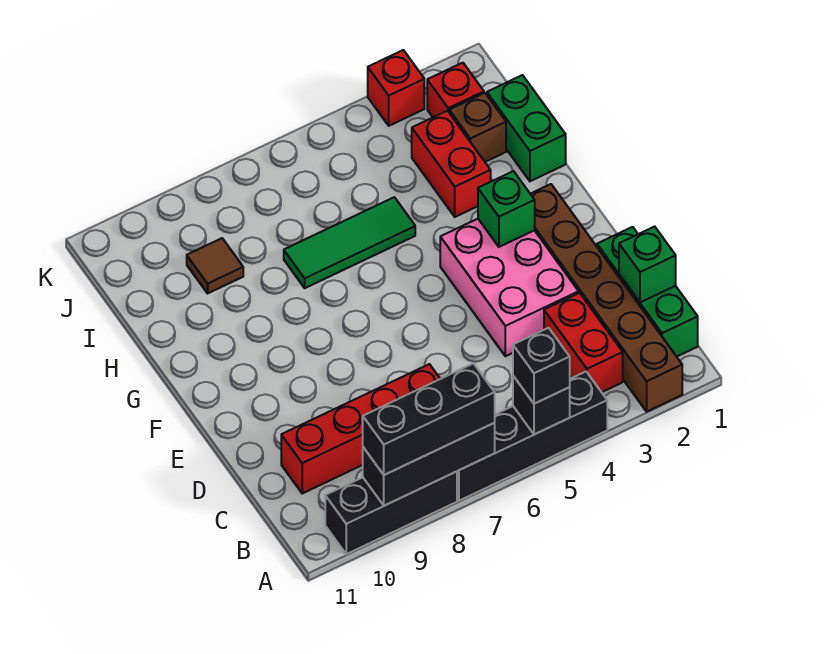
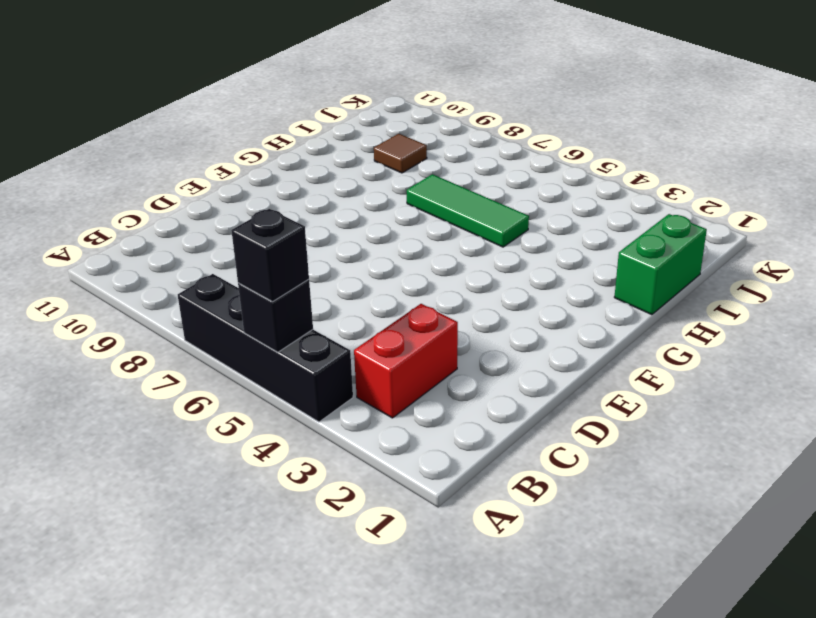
none -> brown 1x6 brick [531,184,682,412]
none -> black 1x3 brick [325,472,457,554]
none -> green 1x3 brick [597,227,698,357]

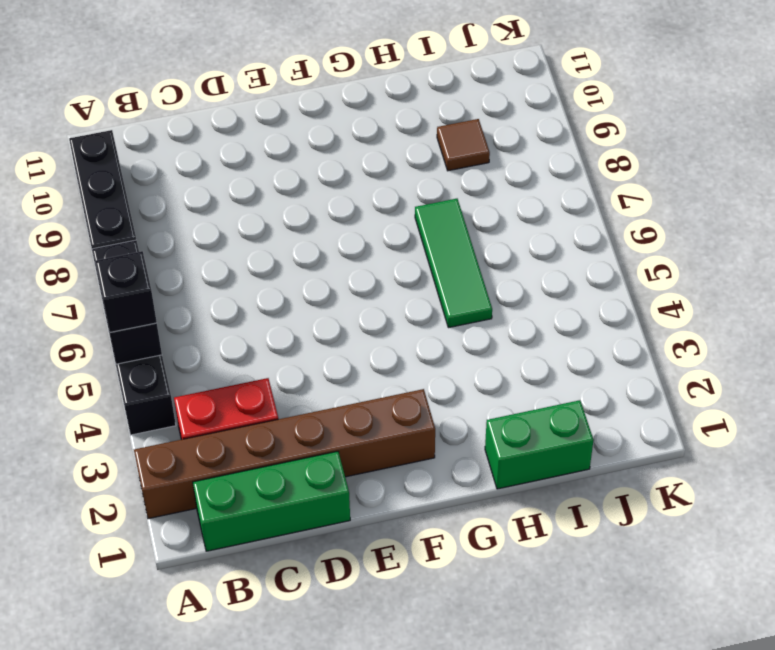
none -> red 1x4 brick [281,364,440,493]
none -> pink 2x3 brick [440,219,579,356]
none -> red 1x2 brick [412,111,491,217]

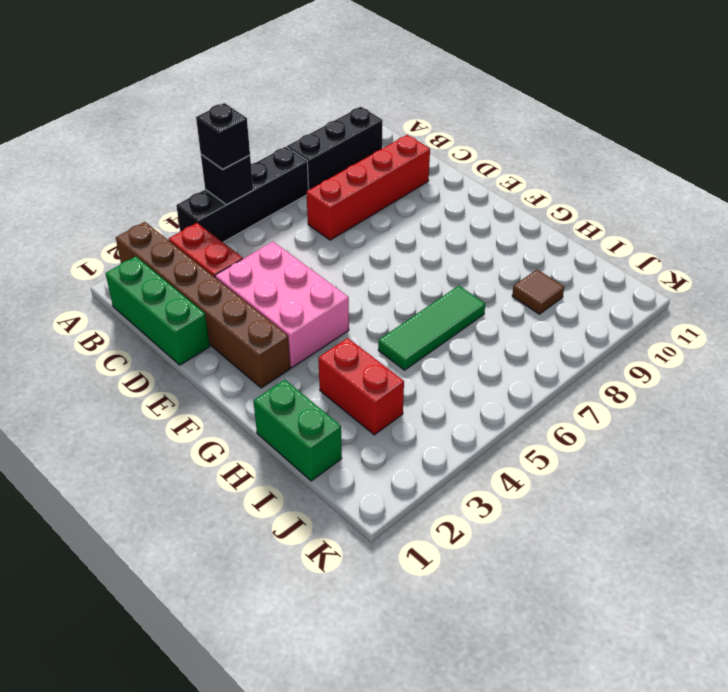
none -> brown 1x1 brick [449,93,506,162]
none -> red 1x1 brick [427,63,484,117]
none -> red 1x1 brick [368,50,424,126]

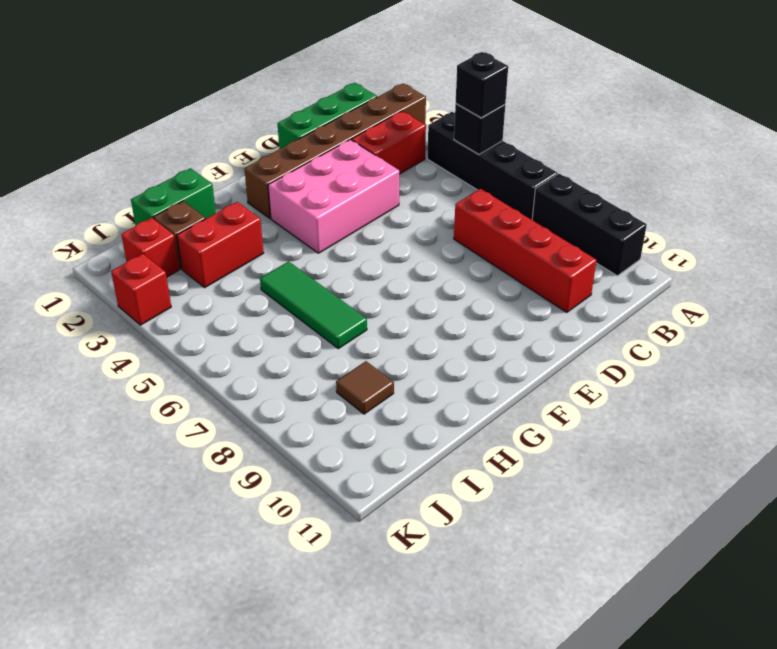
none -> black 1x3 brick [363,423,495,506]
none -> green 1x1 brick [619,227,676,302]
none -> green 1x1 brick [478,171,535,247]

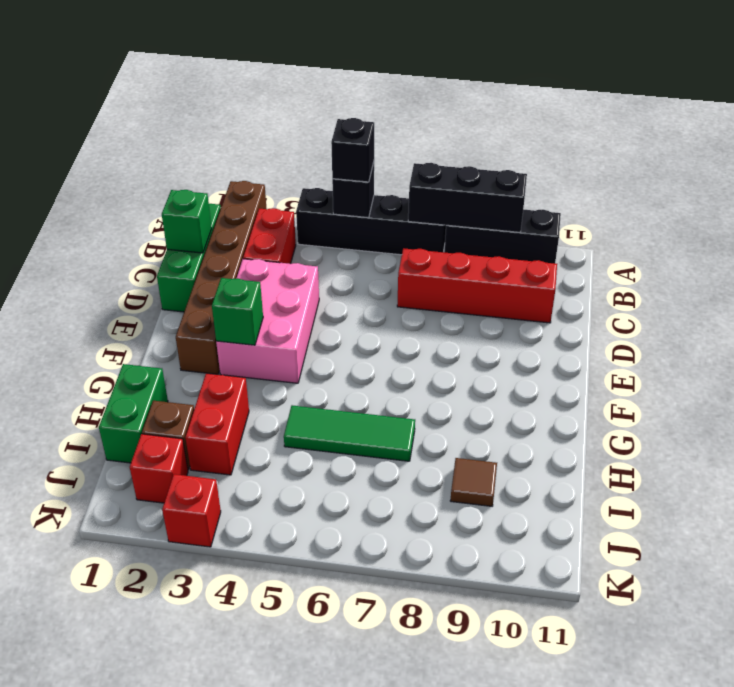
none -> black 1x3 brick [363,363,495,475]

